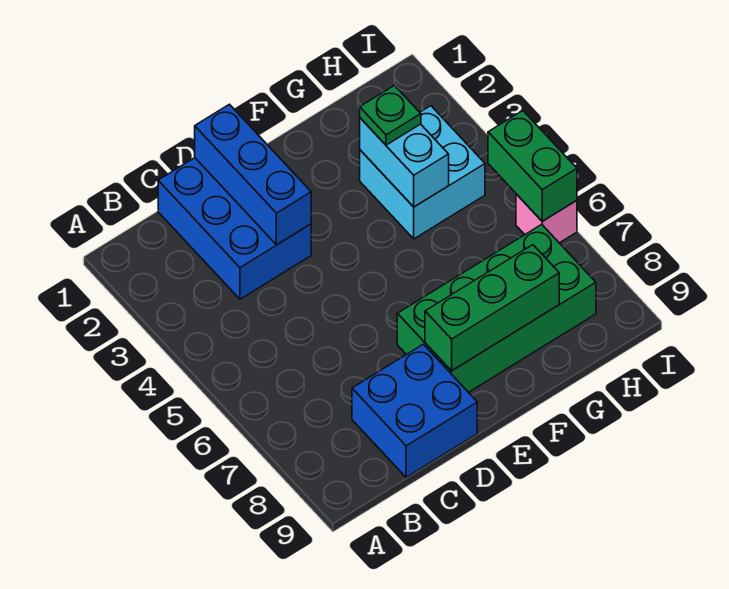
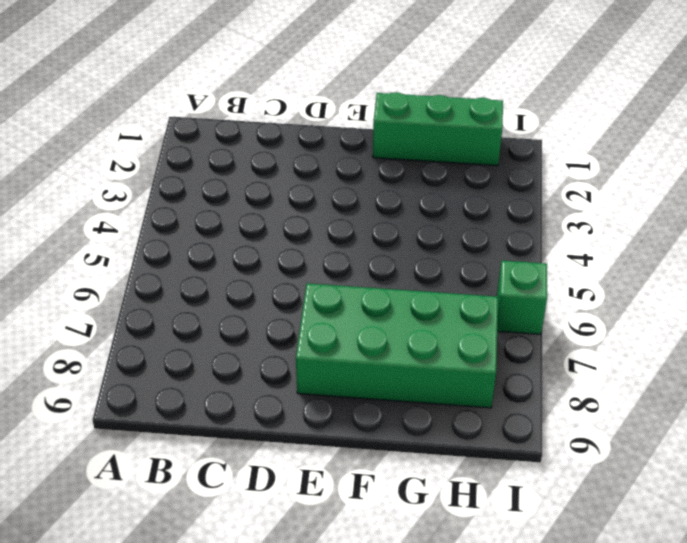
green 1x3 brick [373,92,503,166] -> green 1x3 brick moved to [425,245,559,371]
green 1x1 brick [497,261,547,334] -> pink 1x1 brick [516,194,577,243]
none -> blue 2x3 brick [158,158,311,299]
none -> blue 2x2 brick [352,344,477,477]

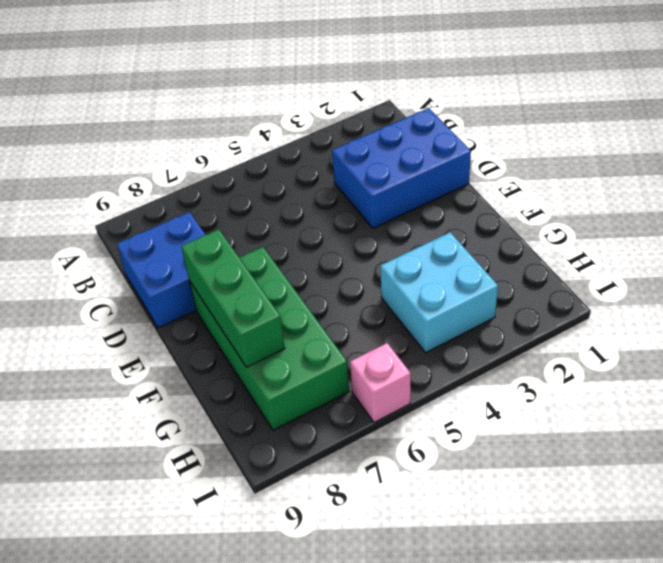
none -> blue 1x3 brick [195,104,311,245]
none -> cyan 1x2 brick [360,118,449,207]

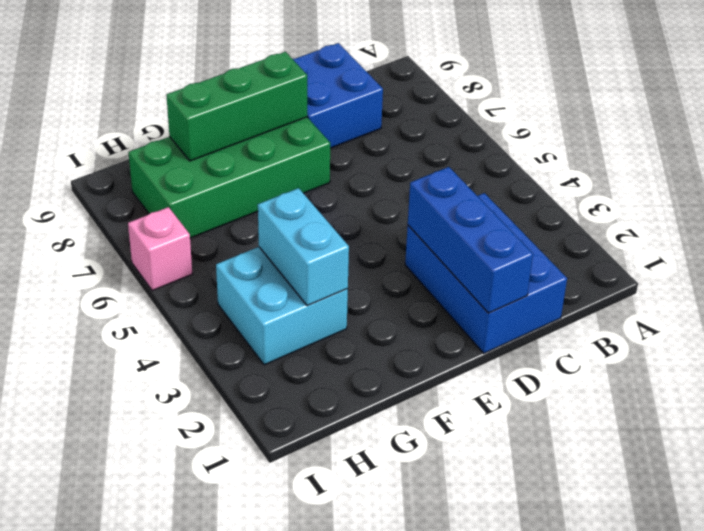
none -> green 1x2 brick [488,111,577,221]
none -> green 1x1 plate [360,86,421,145]

